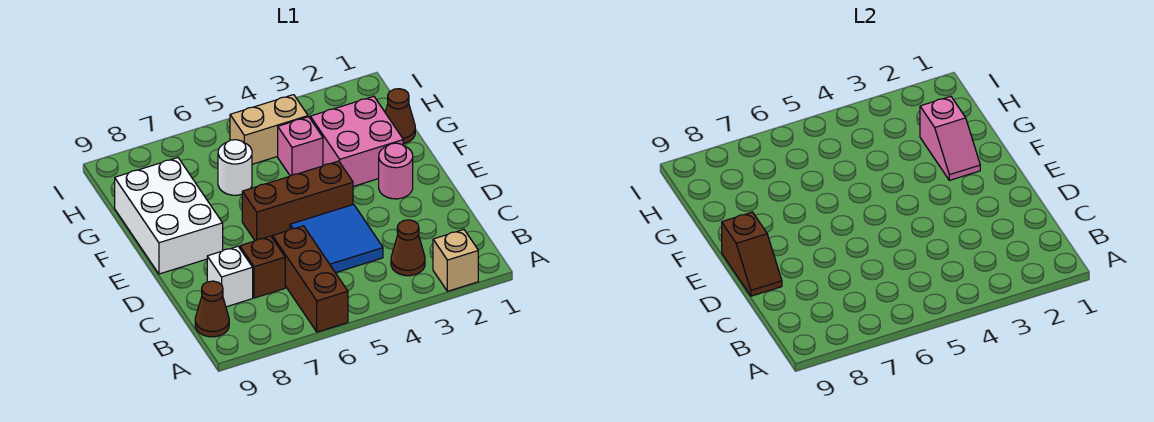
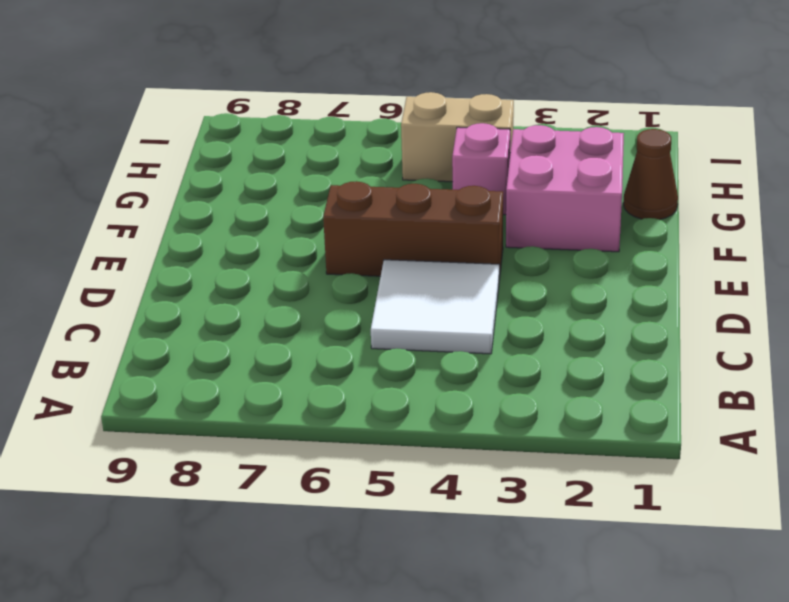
white 2x2 tile [371,260,499,354] -> blue 2x2 tile [290,204,383,273]
none -> tan 1x1 brick [433,230,478,291]
none -> brown 1x3 brick [273,226,348,332]
none -> brown 1x1 cone [391,220,425,276]

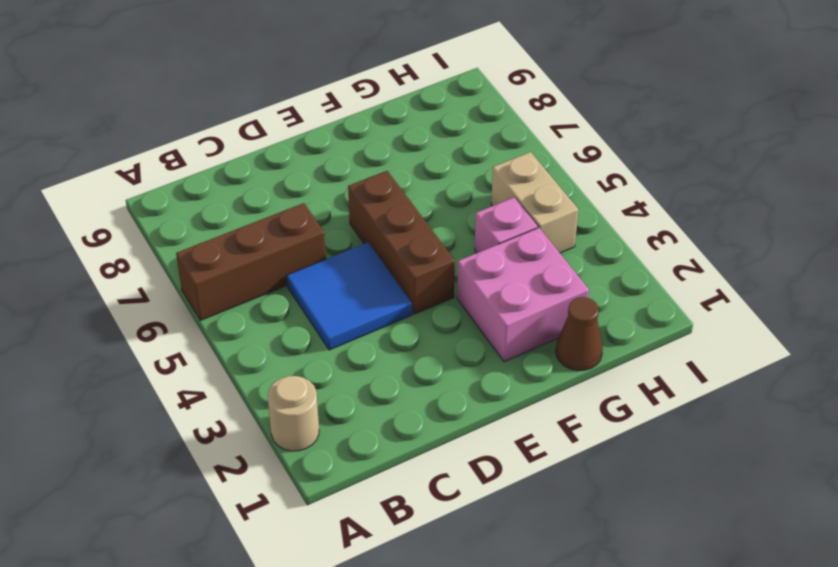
tan 1x1 round brick [268,376,319,451] -> tan 1x1 brick [433,230,478,291]
none -> brown 1x1 cone [391,220,425,276]
none -> brown 1x1 cone [195,281,229,337]
none -> brown 1x1 brick [240,236,285,298]

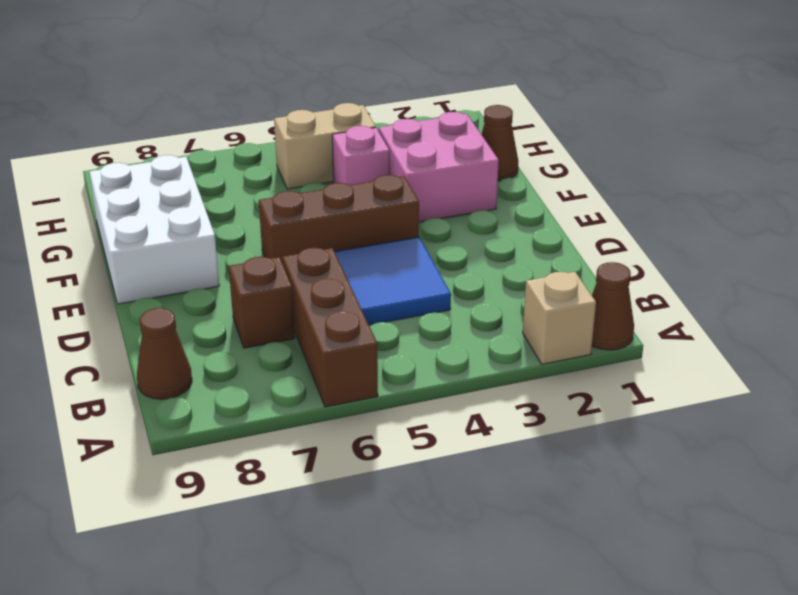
brown 1x1 cone [592,262,634,350] -> brown 1x1 cone moved to [391,220,425,276]
none -> white 1x1 brick [207,246,253,307]
none -> pink 1x1 round brick [379,143,413,199]
none -> white 1x1 round brick [218,140,252,195]

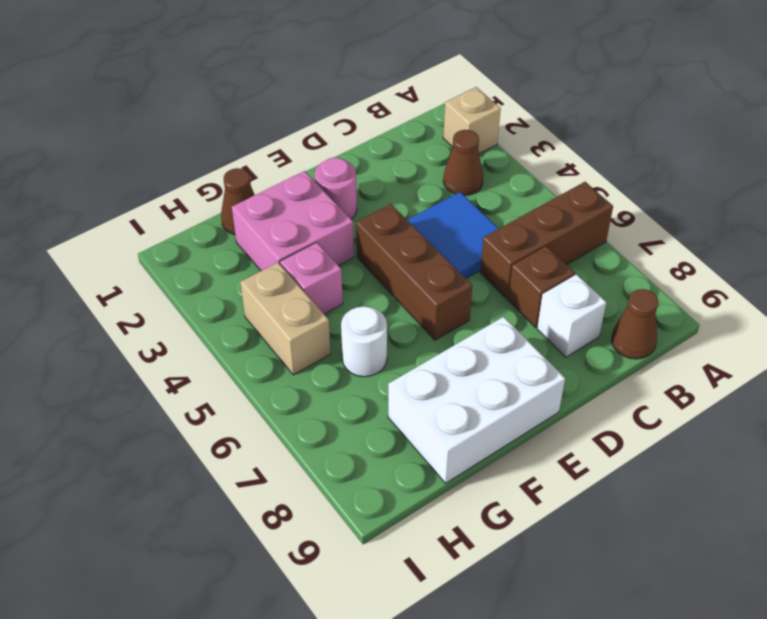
none -> brown 1x2 slope [722,212,782,296]
none -> pink 1x2 slope [920,96,980,180]

